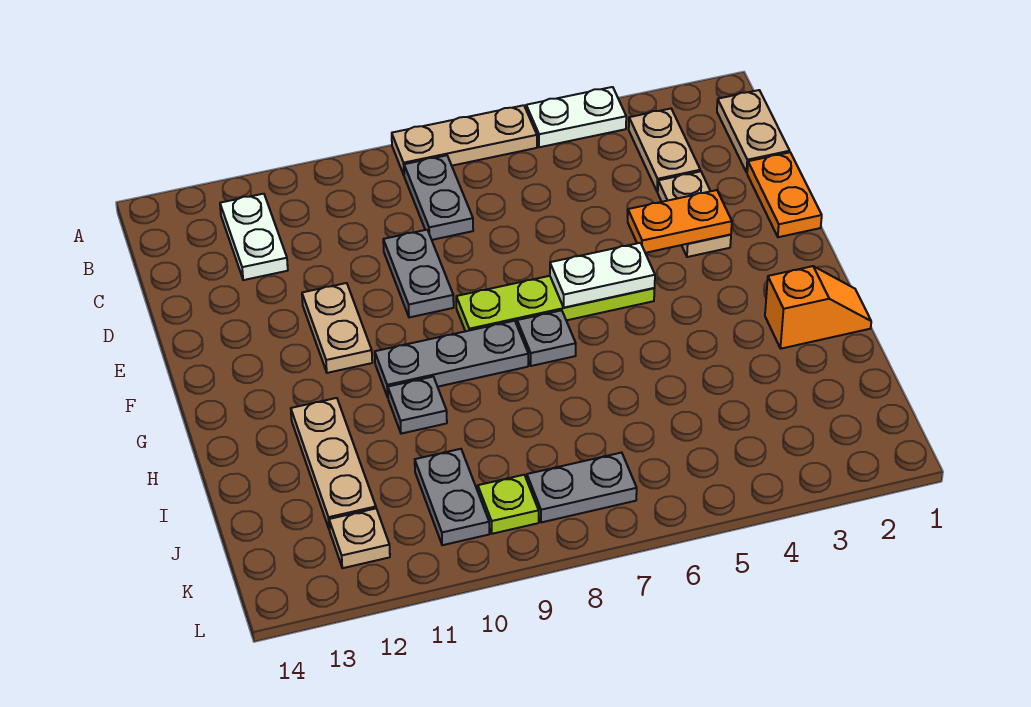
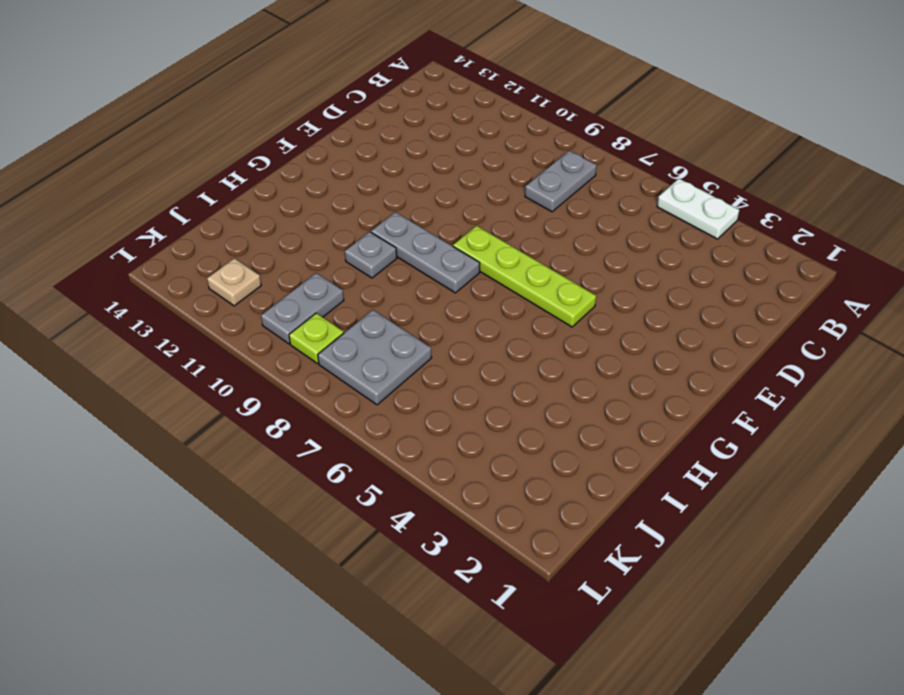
grey 2x2 plate [318,310,432,405] -> grey 1x2 plate [527,453,637,522]
none -> tan 1x3 plate [392,105,537,175]
none -> tan 1x2 plate [717,90,790,172]
none -> tan 1x2 plate [629,109,700,192]

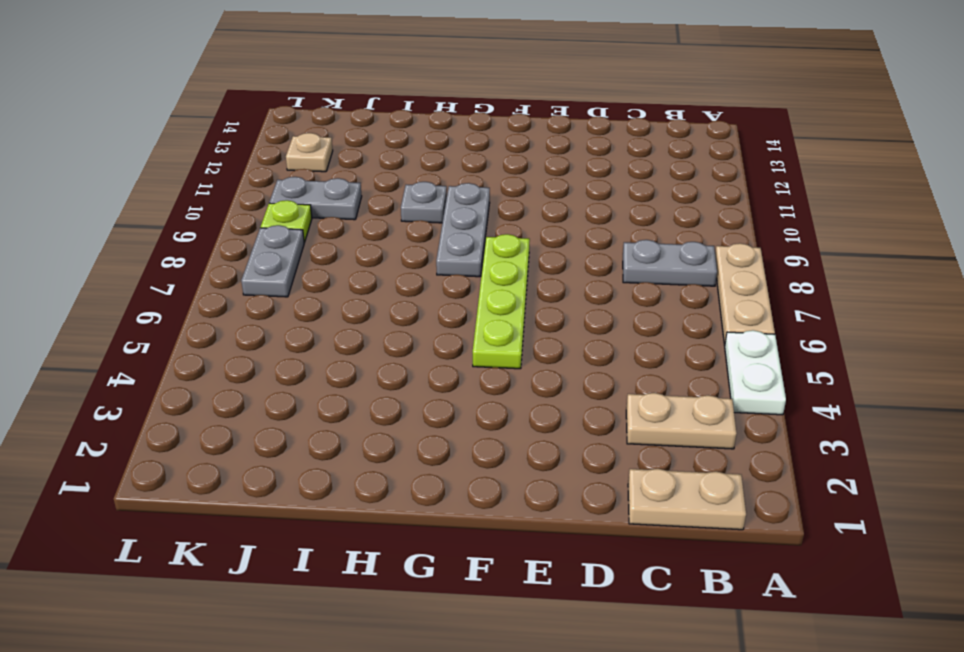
none -> white 1x2 plate [220,194,288,280]
none -> orange 1x2 plate [747,152,822,237]
none -> tan 1x2 plate [658,171,731,257]

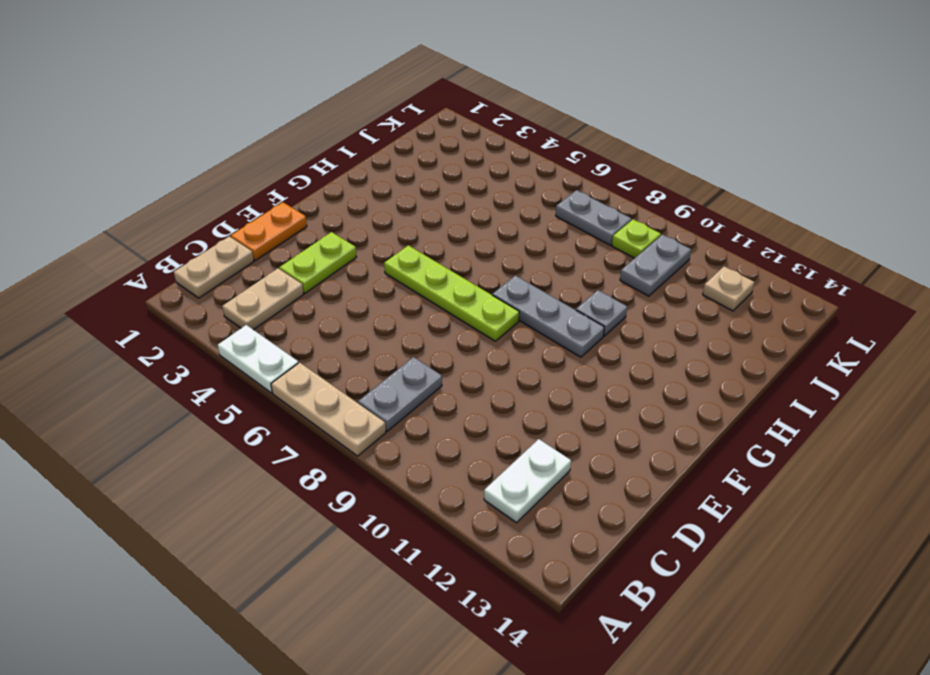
lime 1x2 plate [279,232,356,293] -> tan 1x2 plate [658,171,731,257]
none -> grey 1x2 plate [383,230,454,317]
none -> tan 1x2 plate [302,283,372,373]
none -> grey 1x1 plate [517,310,576,366]

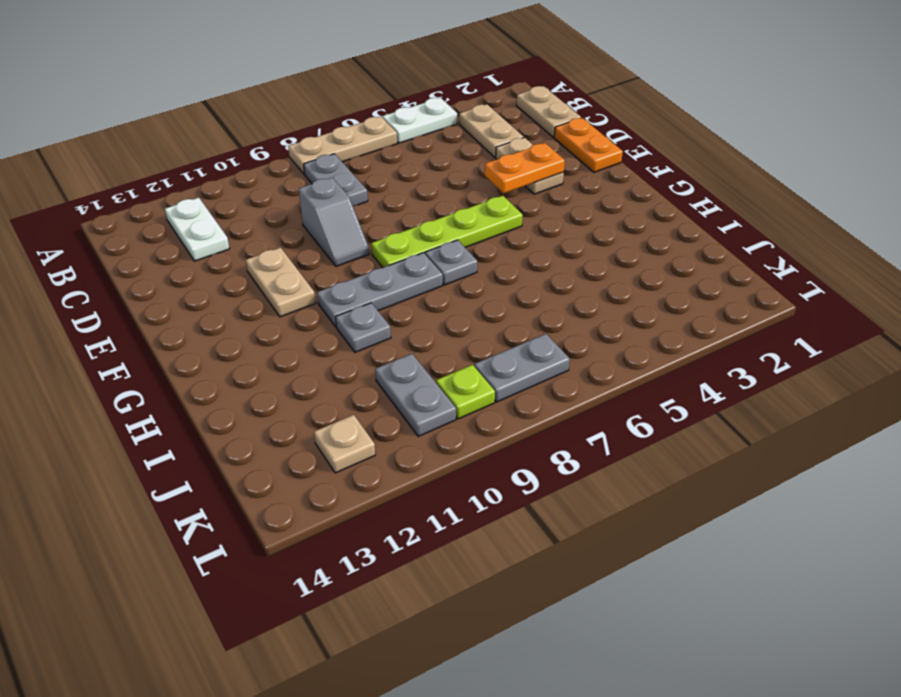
grey 1x2 slope [299,178,369,266] -> grey 1x2 plate [383,230,454,317]
none -> orange 1x2 slope [765,266,871,349]
none -> tan 1x3 plate [291,398,376,530]
none -> white 1x2 plate [550,243,655,308]

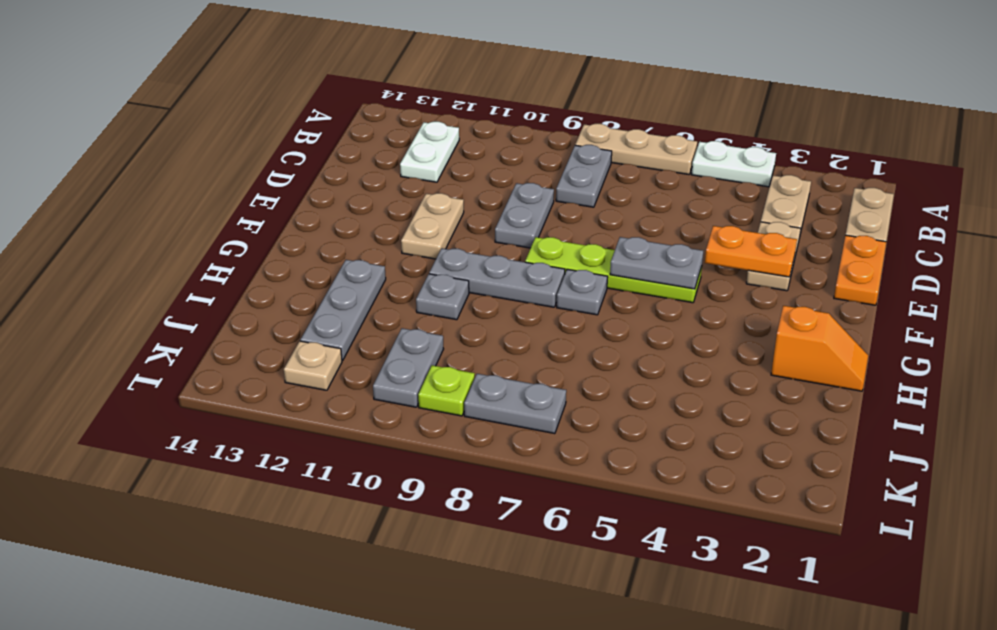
grey 1x2 plate [610,237,703,289] -> white 1x2 plate [550,243,655,308]
grey 1x3 plate [300,260,386,361] -> tan 1x3 plate [291,398,376,530]

